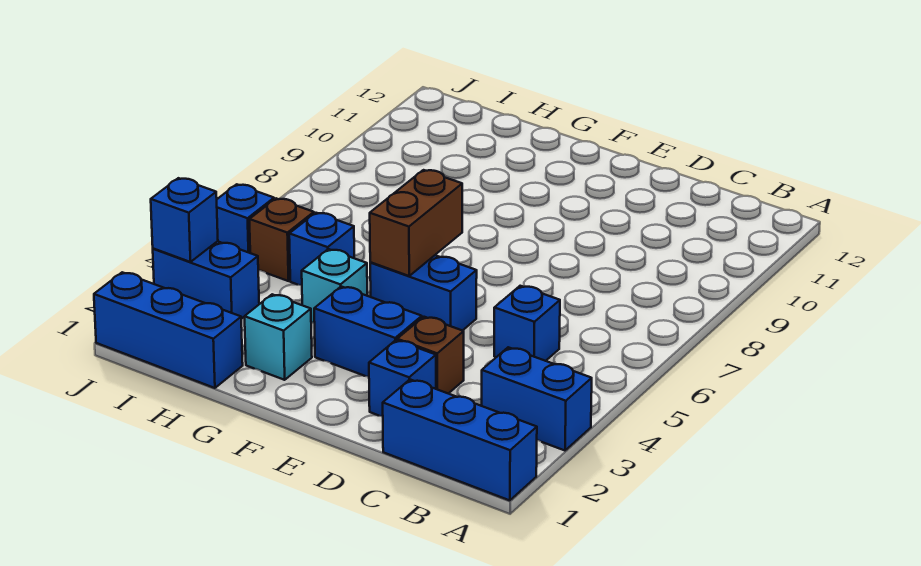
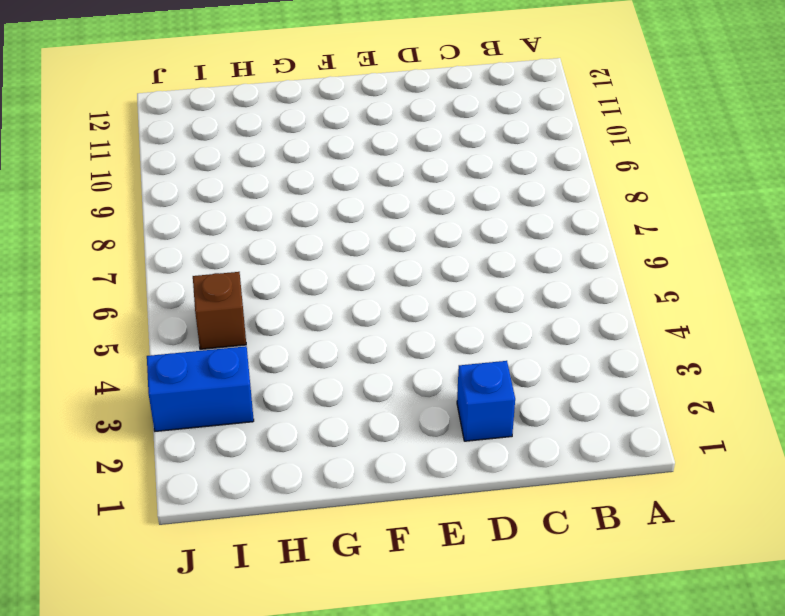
none -> blue 1x3 brick [383,380,537,500]
none -> blue 1x2 brick [482,347,592,450]
none -> blue 1x1 brick [494,286,560,361]

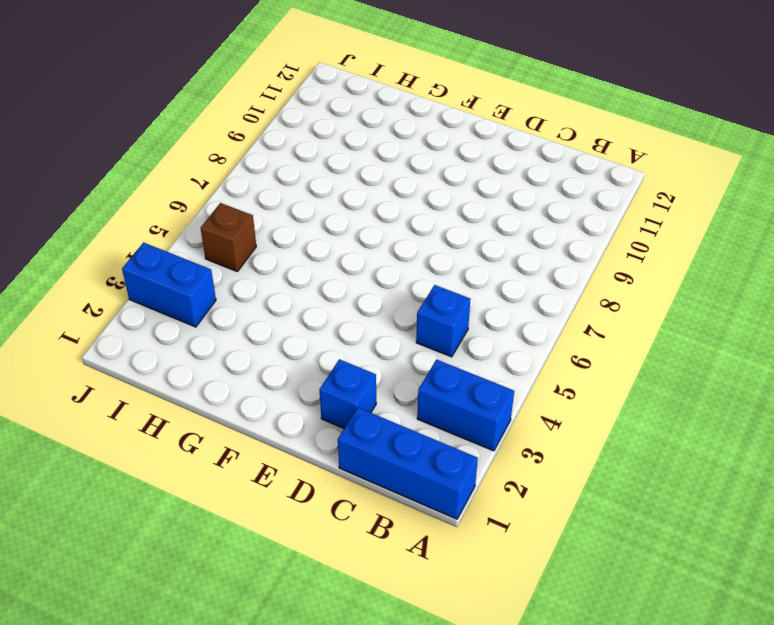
none -> brown 1x1 brick [397,317,464,394]
none -> blue 1x2 brick [314,286,422,377]
none -> blue 1x2 brick [370,255,477,331]

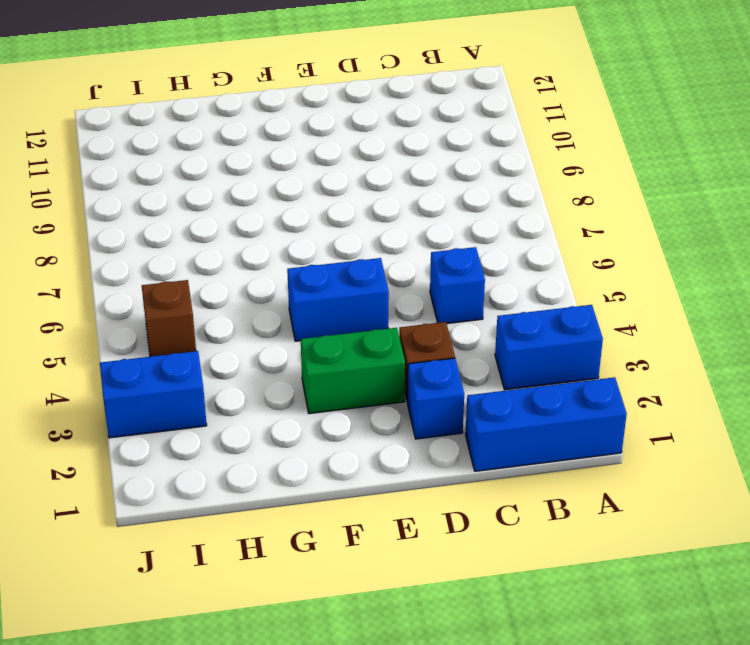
green 1x2 brick [301,328,405,414] -> blue 1x2 brick [314,286,422,377]
none -> cyan 1x1 brick [245,294,312,380]
none -> cyan 1x1 brick [302,249,367,323]
none -> blue 1x3 brick [94,272,243,388]

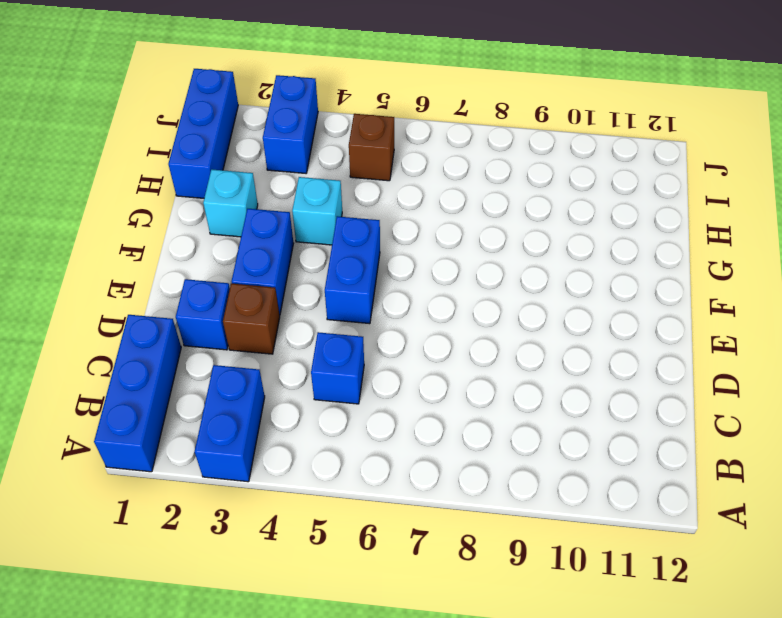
none -> blue 1x1 brick [289,213,354,285]
none -> blue 1x1 brick [217,184,274,253]
none -> brown 1x2 brick [370,170,462,276]

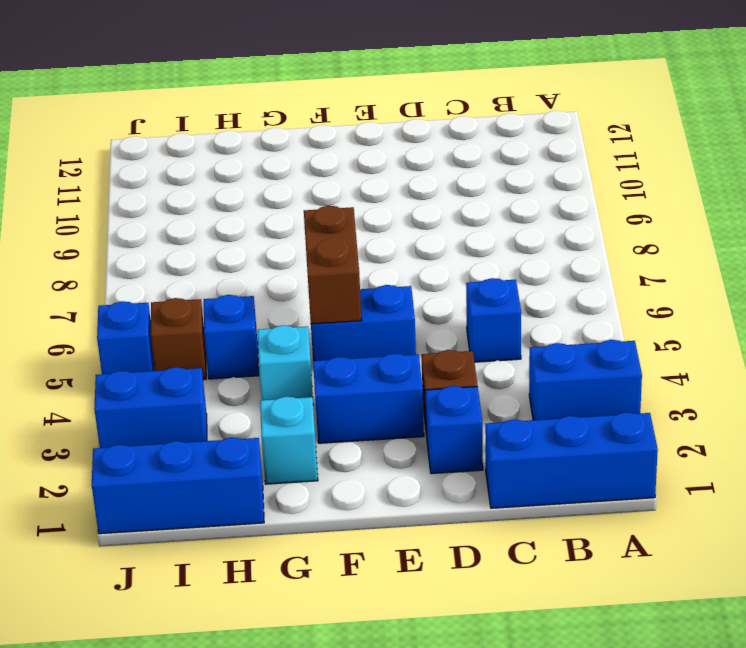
none -> blue 1x1 brick [151,178,218,262]

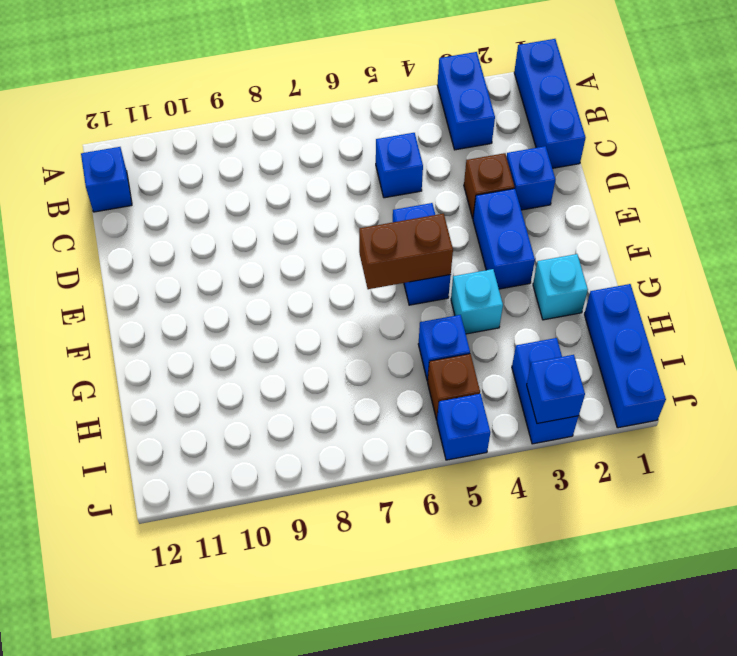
blue 1x1 brick [81,147,132,212] -> none

